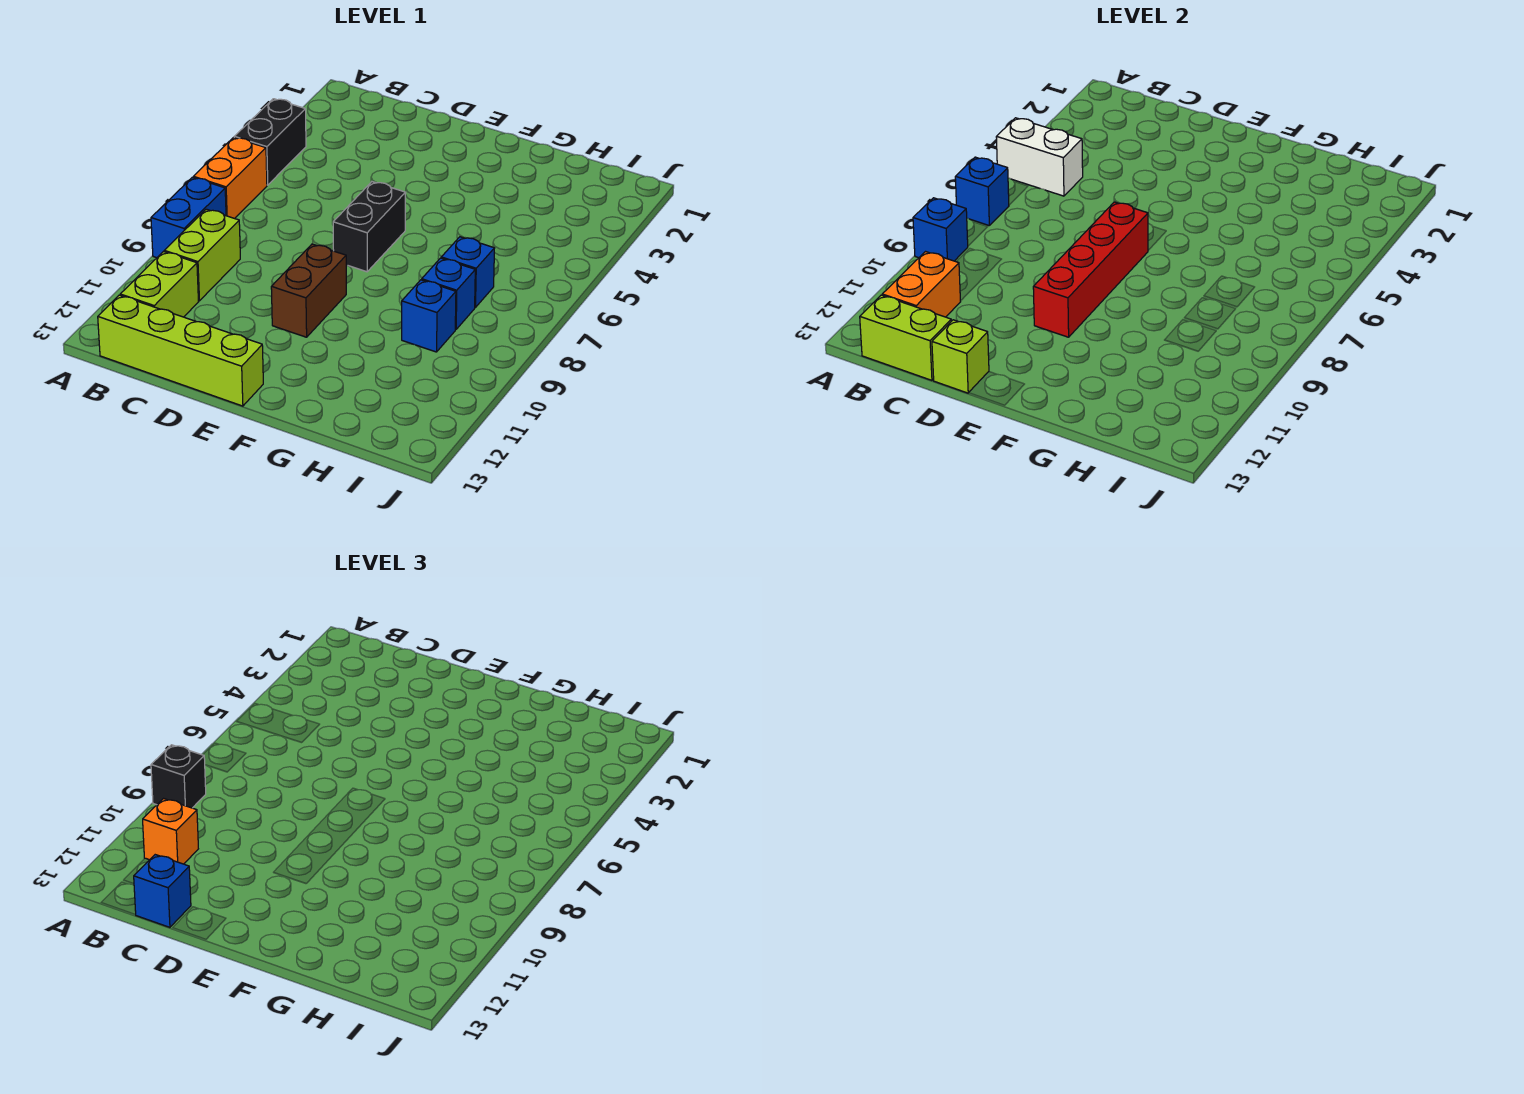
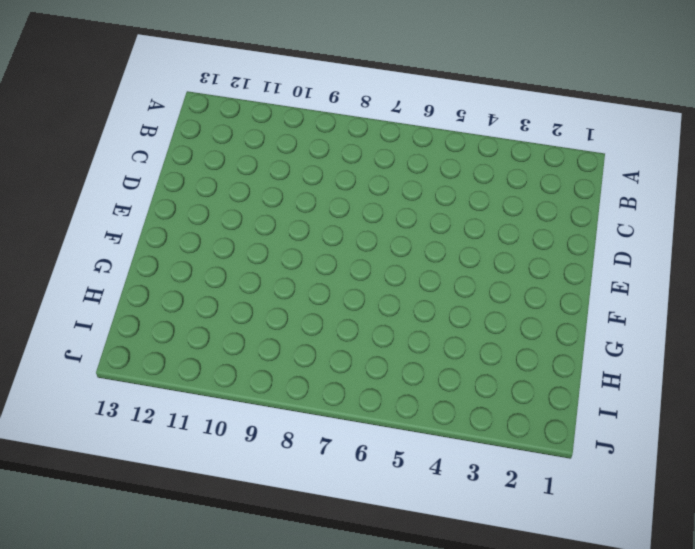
none -> black 1x2 brick [234,99,306,185]
none -> orange 1x2 brick [193,137,267,219]
none -> blue 1x2 brick [151,177,226,258]

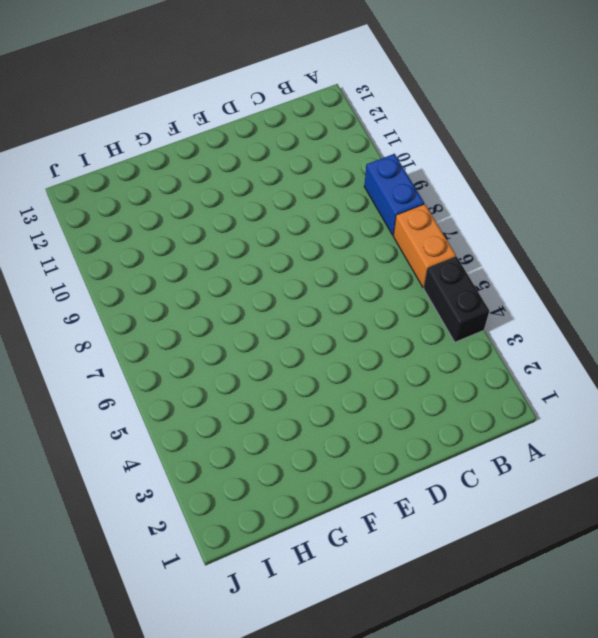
none -> lime 1x2 brick [164,209,240,301]
none -> lime 1x2 brick [120,252,198,317]
none -> lime 1x4 brick [98,295,263,406]

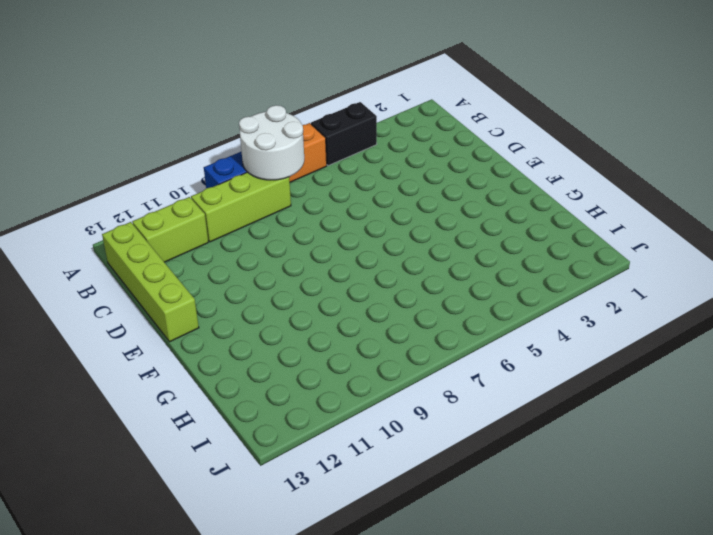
white 2x2 round brick [239,105,304,180] -> blue 1x1 brick [955,157,1009,225]
lime 1x3 brick [191,172,291,242] -> lime 1x2 brick [164,209,240,301]
none -> black 1x2 brick [333,182,406,272]
none -> brown 1x2 brick [271,244,346,337]
none -> blue 1x1 brick [441,237,495,308]

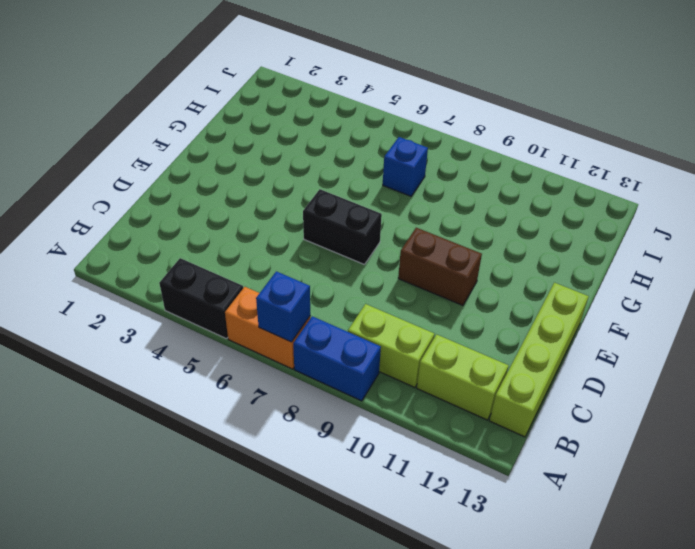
none -> blue 1x1 brick [422,258,475,329]
none -> blue 1x1 brick [402,280,456,352]
none -> white 1x2 brick [996,118,1083,196]

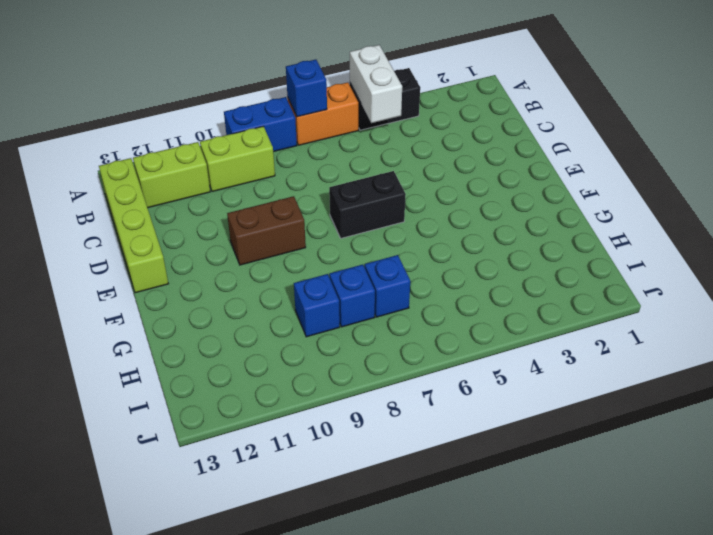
none -> blue 1x1 brick [913,198,968,261]
none -> orange 1x2 brick [882,252,960,317]
none -> lime 1x2 brick [860,295,951,380]

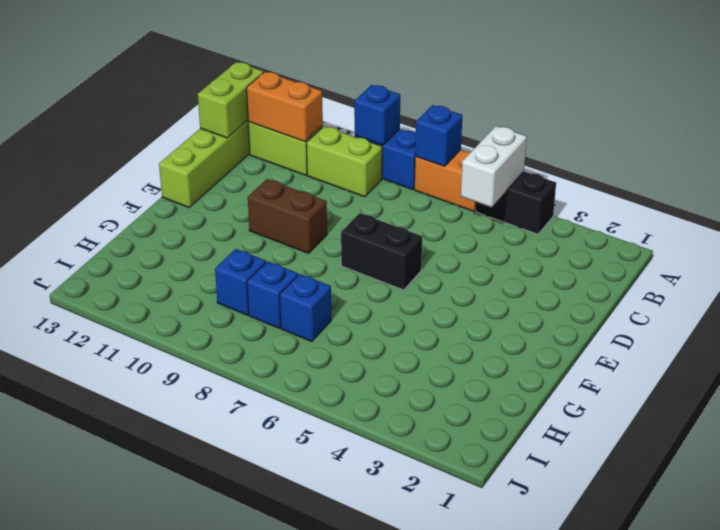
none -> lime 1x1 brick [932,320,989,393]
none -> red 1x4 brick [1033,202,1148,337]
none -> black 1x1 brick [151,745,206,808]

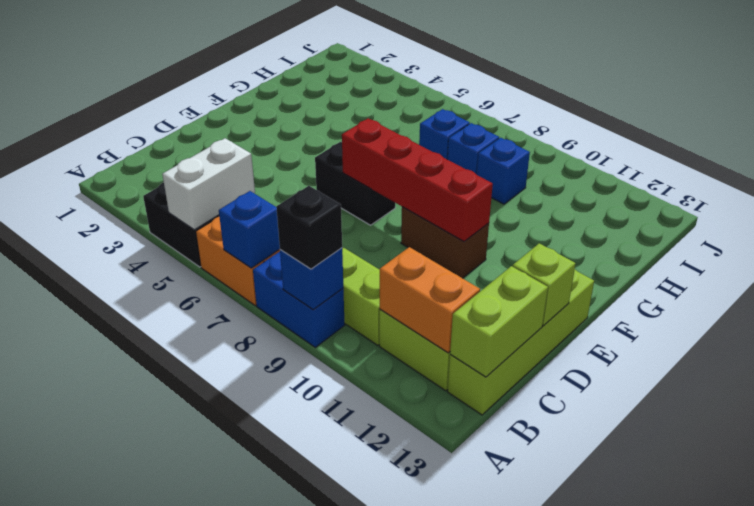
none -> orange 1x1 brick [143,799,198,864]
none -> blue 1x1 brick [134,855,191,927]

